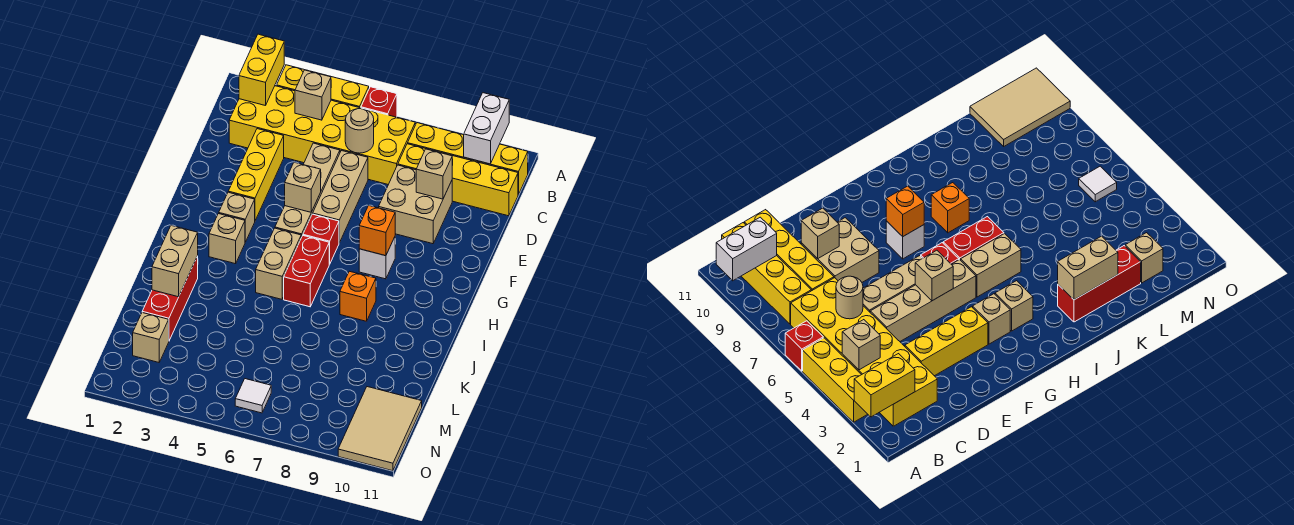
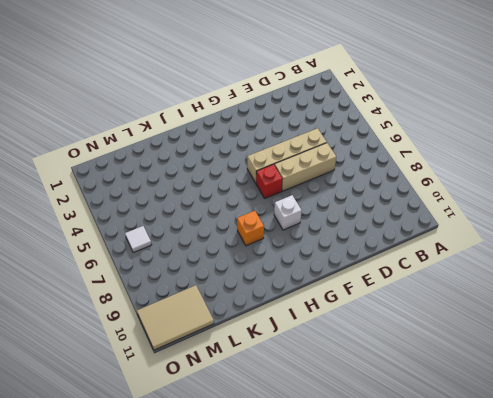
none -> yellow 1x3 brick [277,65,369,108]
none -> red 1x1 brick [361,87,397,117]
none -> yellow 2x6 brick [229,86,415,185]

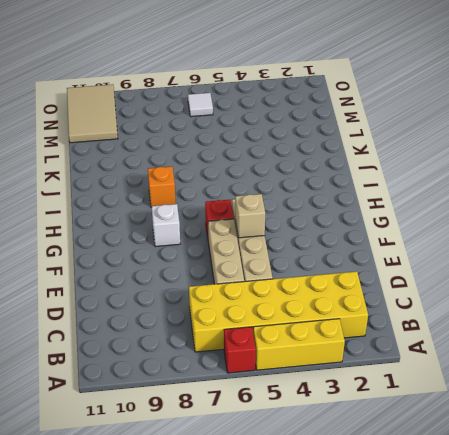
none -> yellow 1x4 brick [408,123,528,195]
none -> yellow 1x4 brick [398,144,518,216]
none -> yellow 1x3 brick [228,129,284,220]

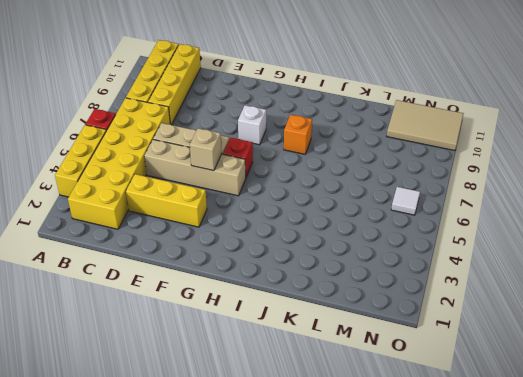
none -> tan 2x2 brick [379,165,452,244]
none -> tan 1x1 brick [219,192,255,242]
none -> tan 1x1 brick [209,214,245,264]

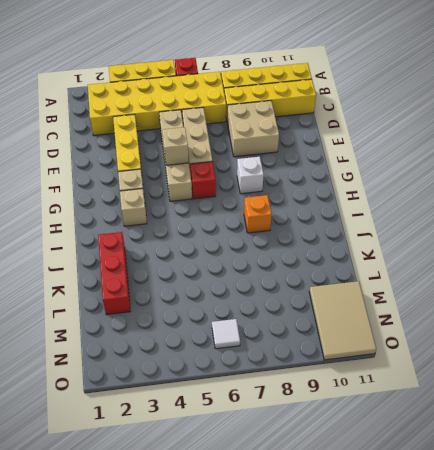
none -> tan 1x2 brick [256,228,301,299]
none -> red 1x2 brick [284,236,329,307]
none -> tan 1x1 brick [133,313,169,362]

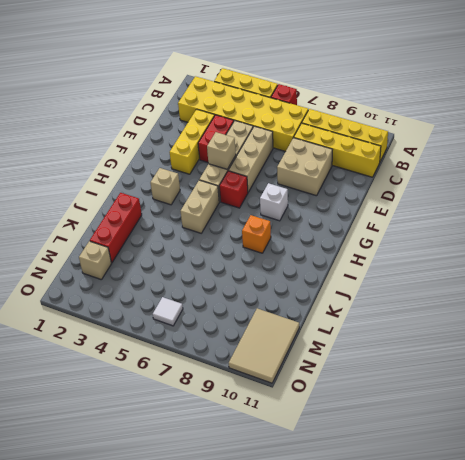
red 1x2 brick [198,115,234,162] -> red 1x2 brick moved to [284,236,329,307]
none -> tan 1x1 brick [219,192,255,242]
none -> yellow 1x2 brick [239,34,284,106]
none -> white 1x2 brick [464,93,509,164]

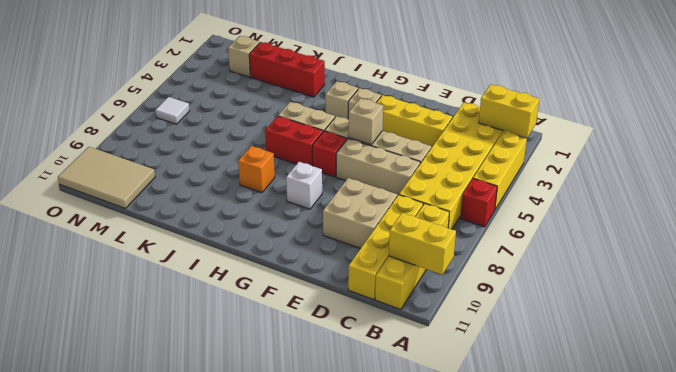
yellow 1x2 brick [389,213,456,275] -> white 1x2 brick [464,93,509,164]
none -> tan 1x1 brick [295,70,331,120]
none -> tan 1x1 round brick [345,109,374,153]
none -> tan 1x1 brick [416,149,452,199]

